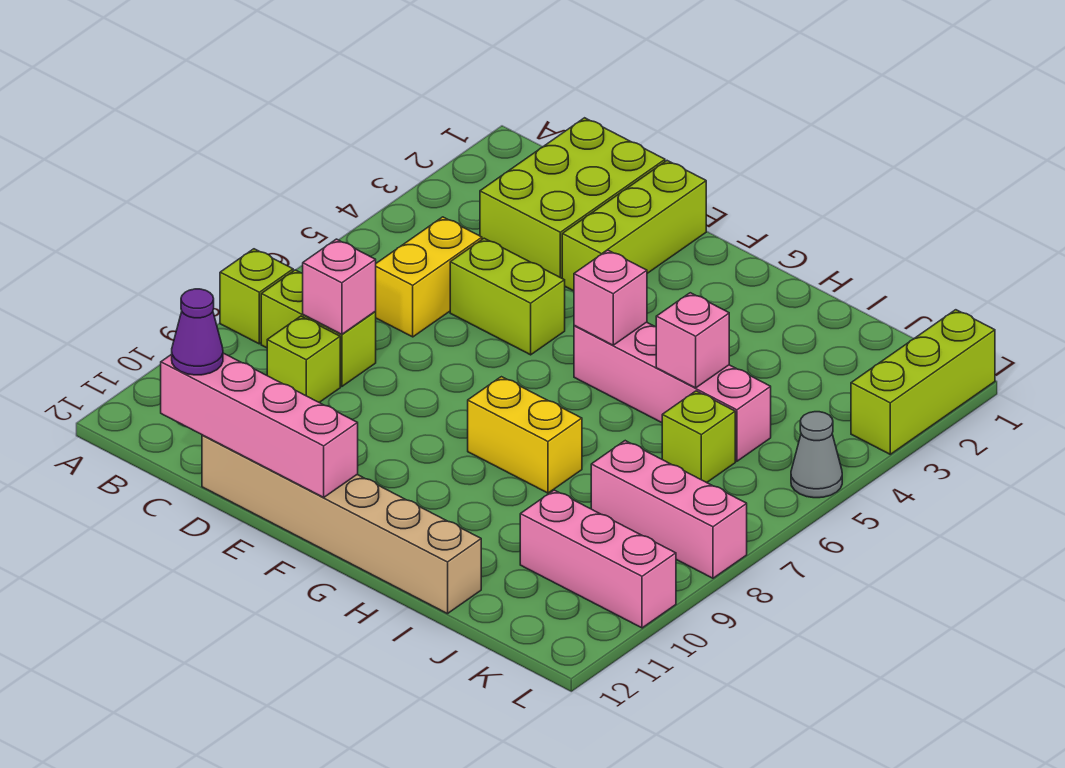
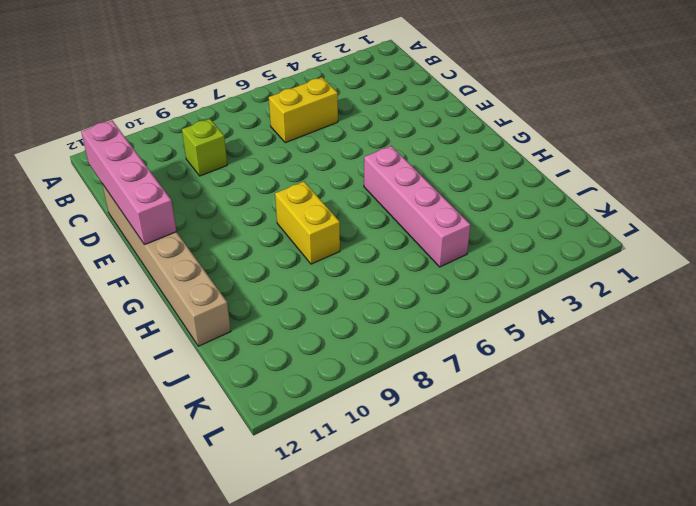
none -> lime 1x1 brick [220,249,293,344]
none -> lime 1x2 brick [261,270,376,387]
none -> lime 2x3 brick [480,118,665,278]

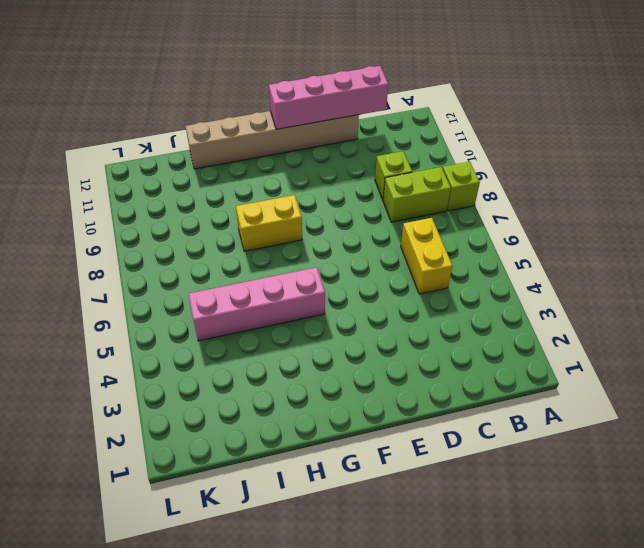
none -> lime 2x3 brick [480,118,665,278]
none -> lime 1x2 brick [450,238,565,355]
none -> lime 1x3 brick [562,161,706,291]

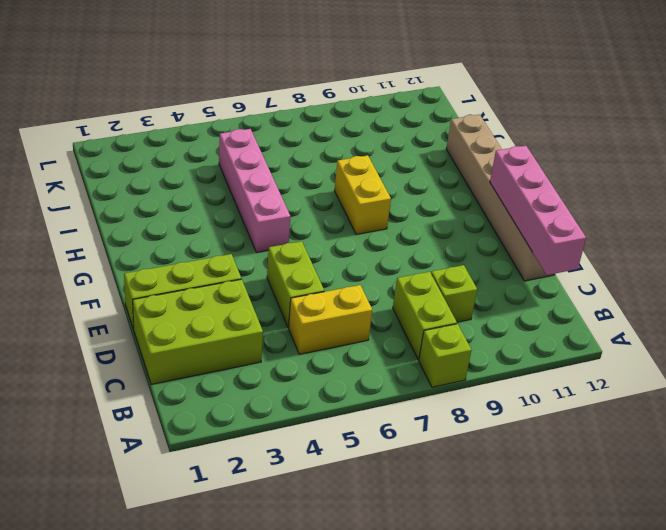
none -> lime 1x1 brick [662,391,735,483]
none -> pink 1x3 brick [591,441,747,578]
none -> pink 1x3 brick [520,490,676,628]

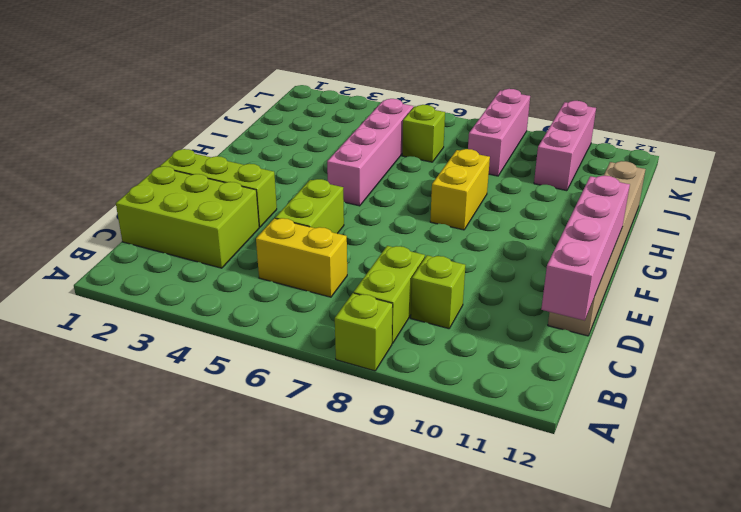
none -> lime 1x3 brick [851,310,995,454]
none -> grey 1x1 cone [791,412,842,498]
none -> pink 1x1 brick [303,239,376,334]

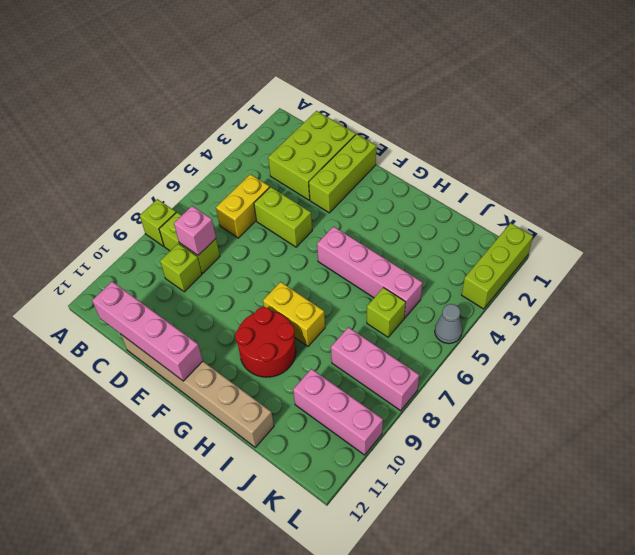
red 2x2 round brick [235,307,296,377] -> none
none -> pink 1x1 brick [574,250,647,345]
none -> pink 1x1 brick [656,293,729,388]
none -> purple 1x1 cone [172,289,223,375]

